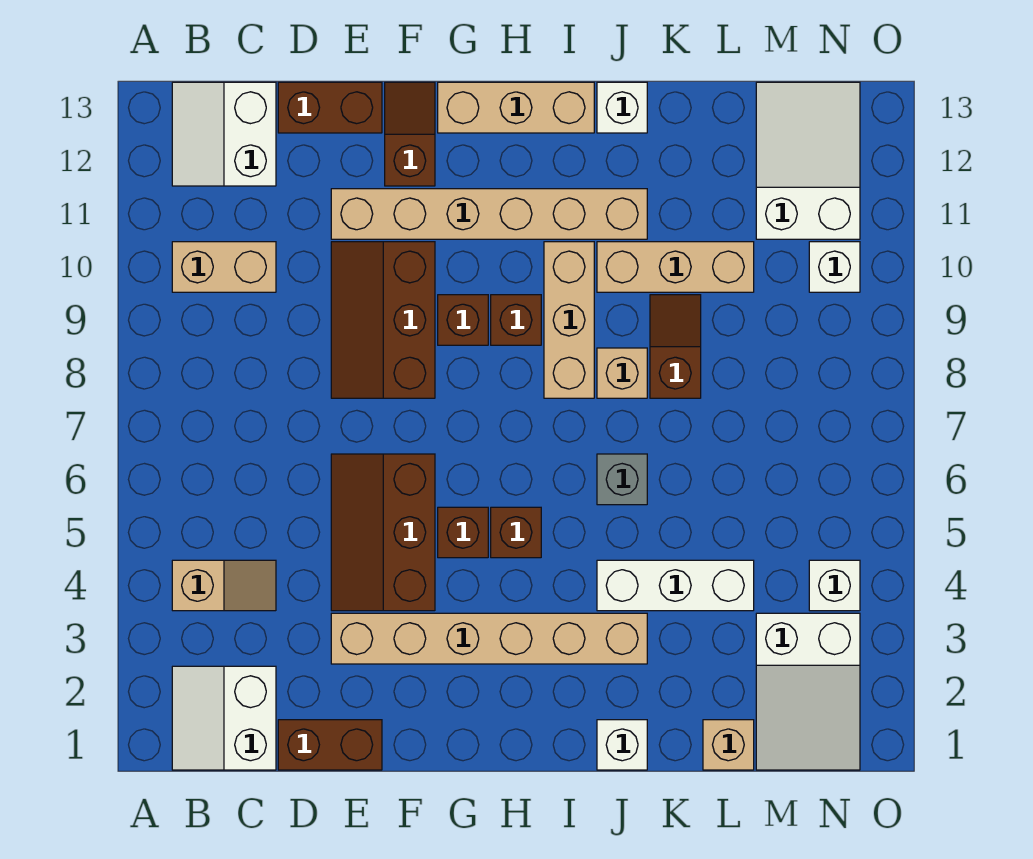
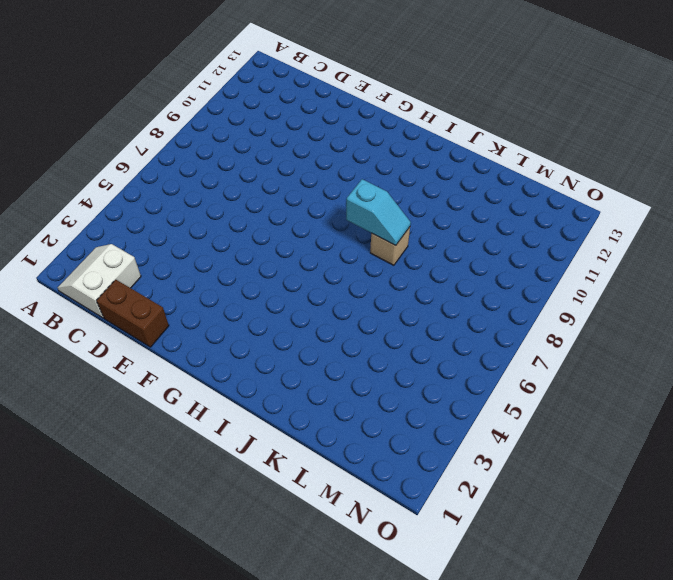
cyan 1x2 slope [346,179,411,246] -> none
none -> tan 1x2 slope [172,560,276,611]
none -> tan 1x2 brick [172,242,276,292]
none -> white 2x2 slope [172,82,276,186]

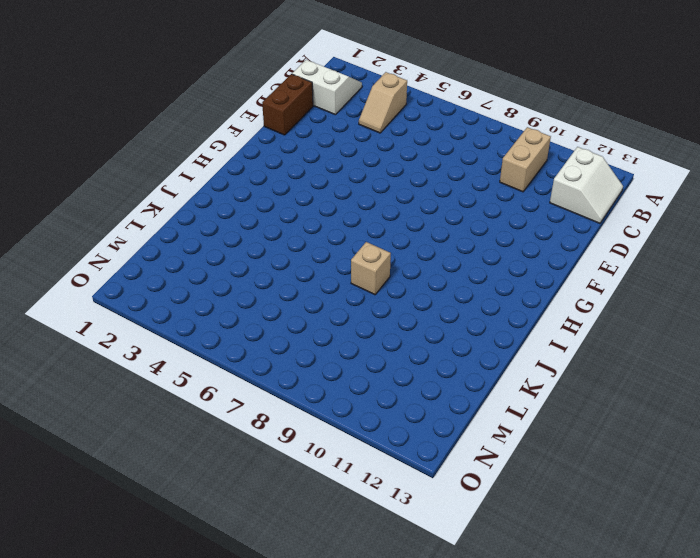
white 2x2 slope [550,147,623,223] -> white 2x2 slope turned to [172,82,276,186]
none -> brown 1x2 brick [278,82,382,133]
none -> tan 1x6 brick [331,613,647,664]
none -> brown 2x3 slope [331,454,435,611]

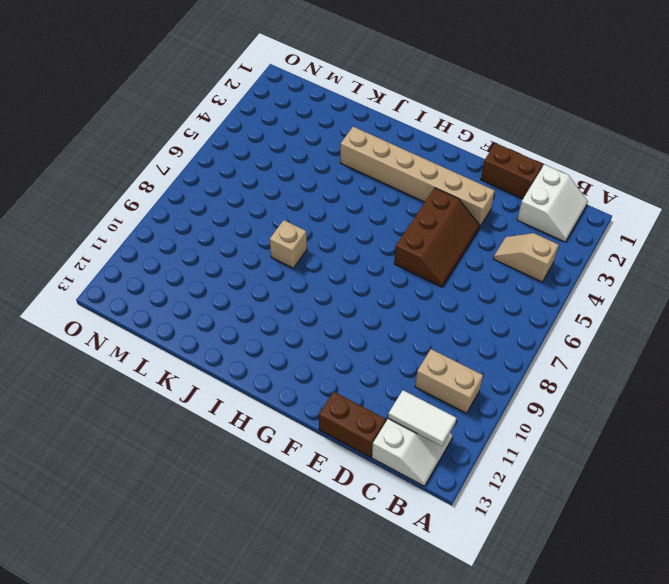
white 1x2 tile [388,390,456,446] -> none
none -> brown 2x3 slope [331,242,435,398]
none -> tan 1x6 brick [331,189,647,239]
none -> brown 1x2 slope [385,82,435,186]

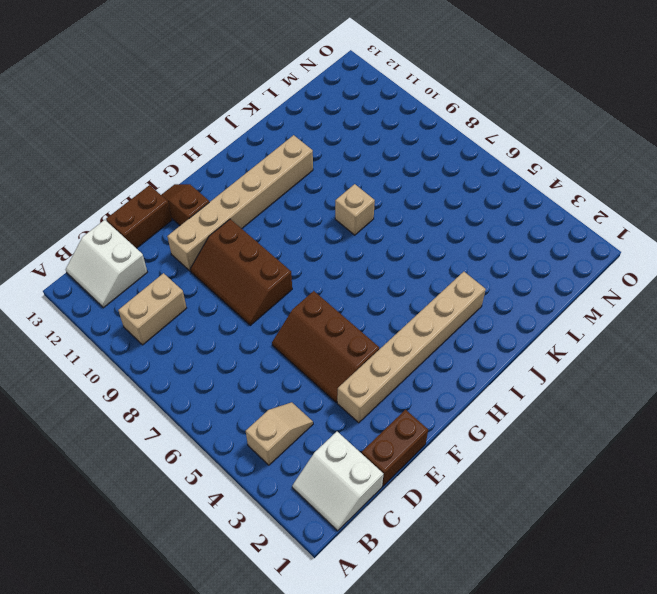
none -> brown 1x1 brick [438,507,488,558]
none -> brown 1x1 brick [438,295,488,345]
none -> tan 1x3 brick [438,82,594,133]

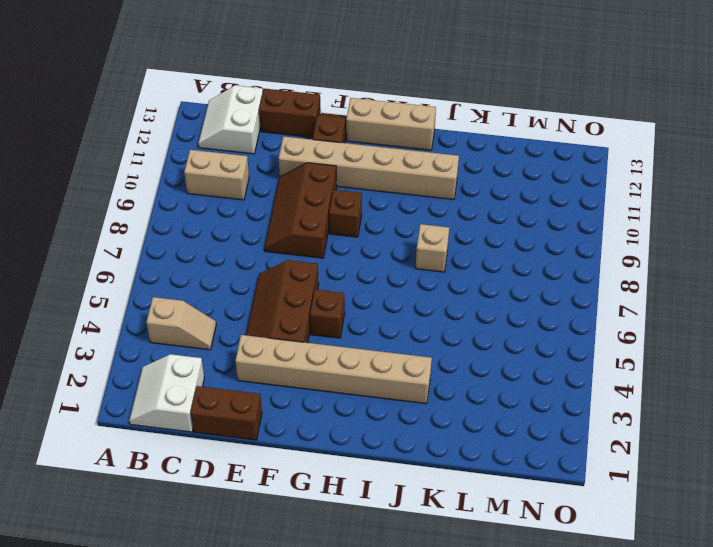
none -> brown 1x1 brick [491,507,541,558]
none -> brown 1x1 brick [491,295,541,345]
none -> tan 1x3 brick [544,242,594,398]

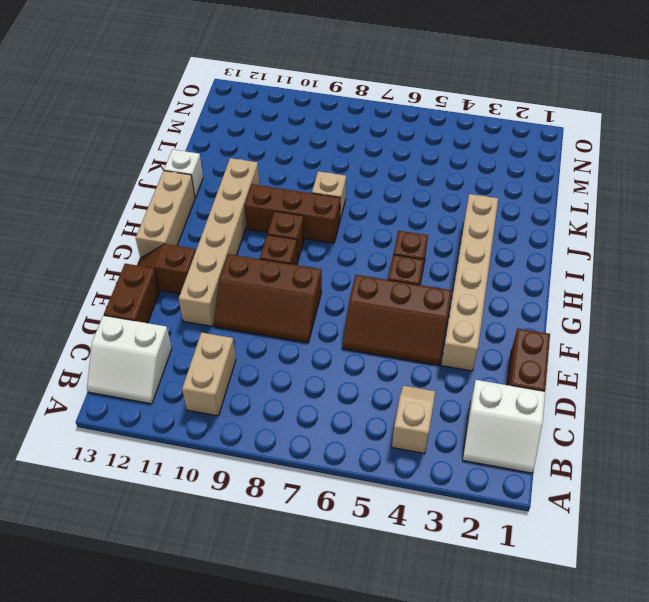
brown 1x3 brick [244,184,340,243] -> tan 1x3 brick [544,242,594,398]
none -> white 1x1 brick [597,720,647,770]
none -> white 1x3 brick [597,560,754,611]
none -> grey 1x1 brick [597,454,647,505]

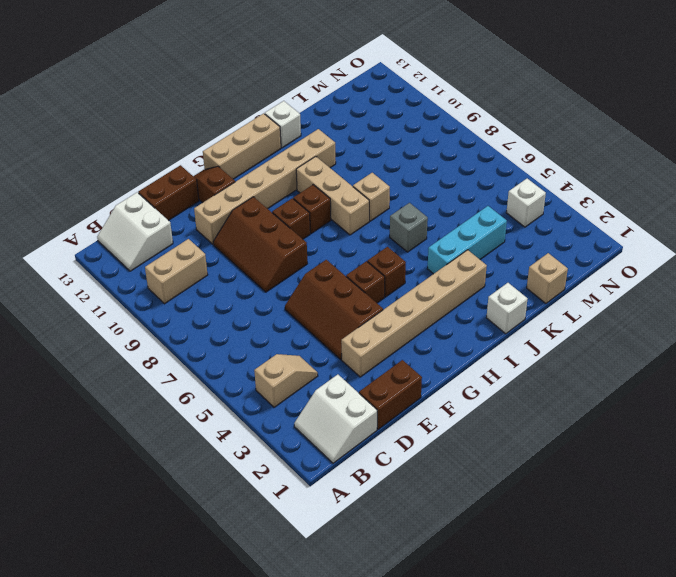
cyan 1x3 brick [427,206,507,274] -> white 1x3 brick [597,560,754,611]
none -> tan 1x3 brick [597,242,754,292]
none -> brown 1x2 slope [650,295,701,398]
none -> white 2x3 slope [756,613,860,770]

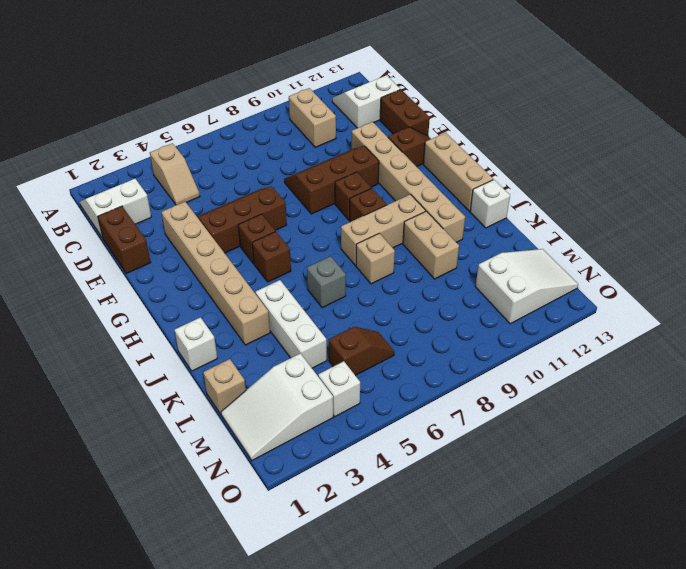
tan 1x2 brick [403,211,459,279] -> tan 1x3 brick [597,242,754,292]
brown 1x2 slope [329,327,394,376] -> brown 1x2 slope moved to [650,295,701,398]
none -> white 1x1 brick [809,242,860,292]

